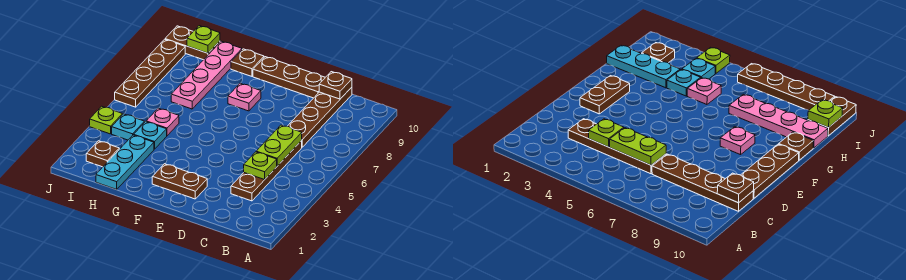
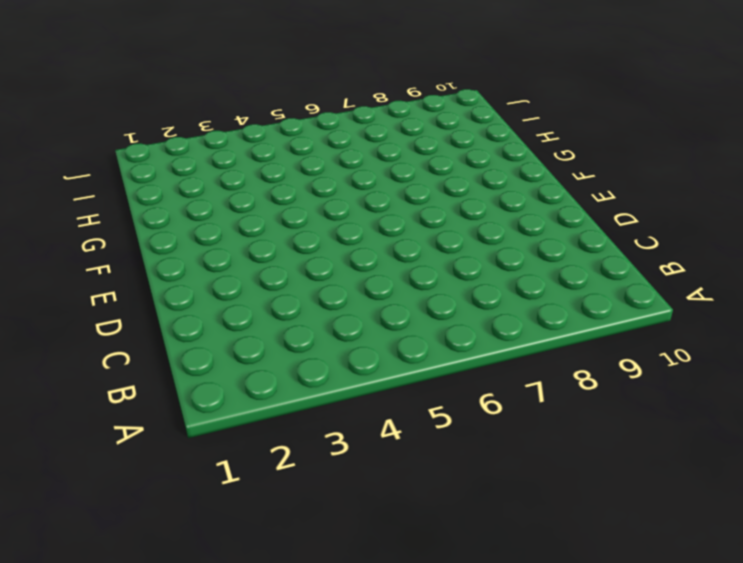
none -> brown 1x4 plate [231,141,302,201]
none -> brown 1x4 plate [287,87,352,147]
none -> brown 1x3 plate [253,57,325,98]

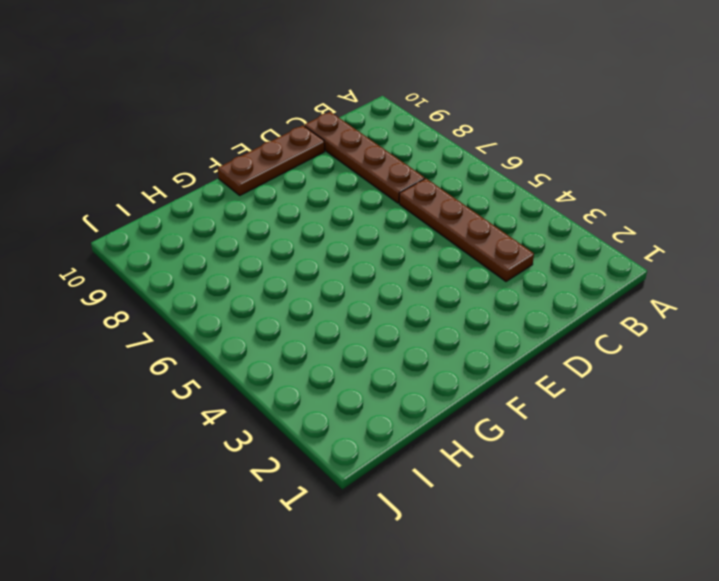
none -> brown 1x2 plate [152,164,207,199]
none -> pink 1x1 plate [228,83,261,111]
none -> brown 1x1 plate [231,49,264,76]

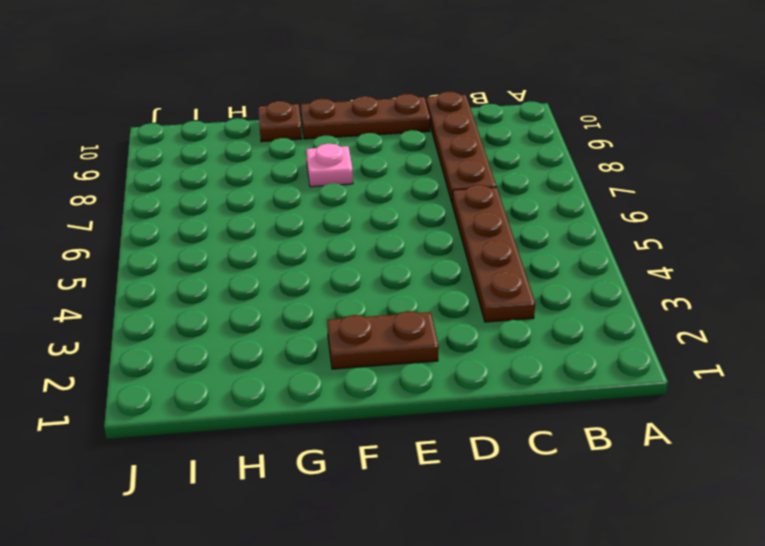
none -> cyan 1x3 plate [96,135,154,190]
none -> cyan 1x1 plate [134,122,167,149]
none -> pink 1x1 plate [146,108,179,136]

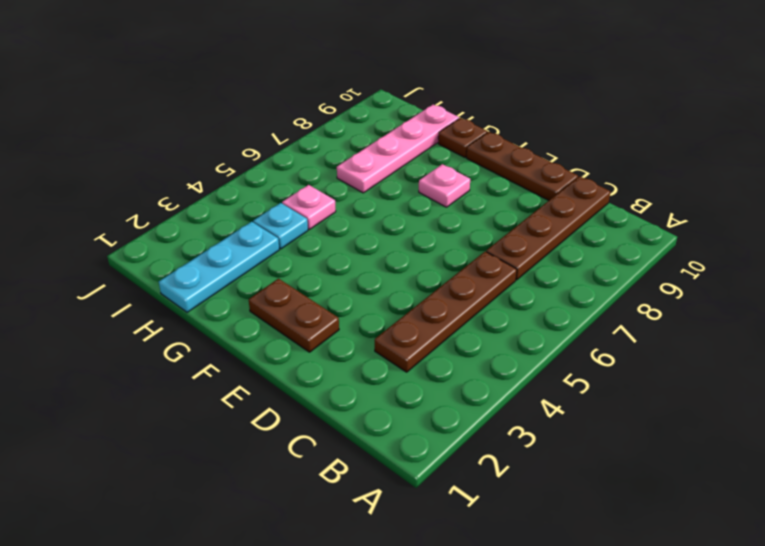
none -> brown 1x1 plate [86,141,119,167]
none -> cyan 1x1 plate [112,114,145,140]
none -> brown 1x2 plate [165,26,220,60]

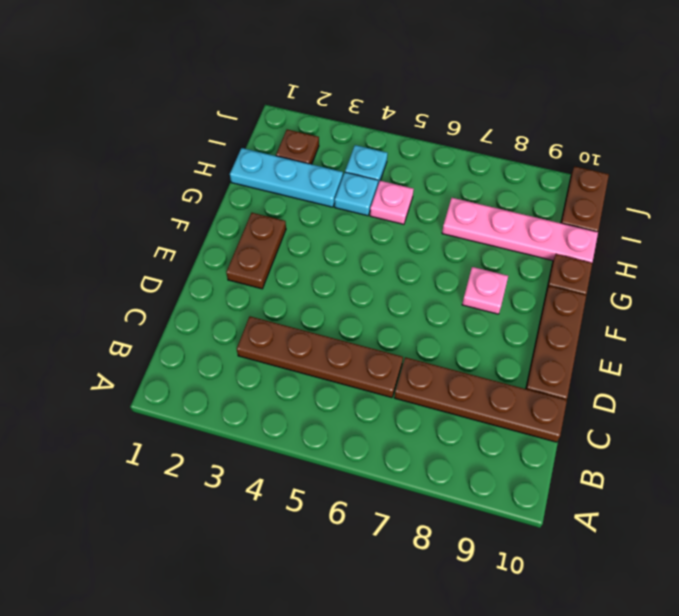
none -> lime 1x1 plate [90,106,123,134]
none -> brown 1x4 plate [115,39,185,107]
none -> lime 1x1 plate [244,152,277,180]

